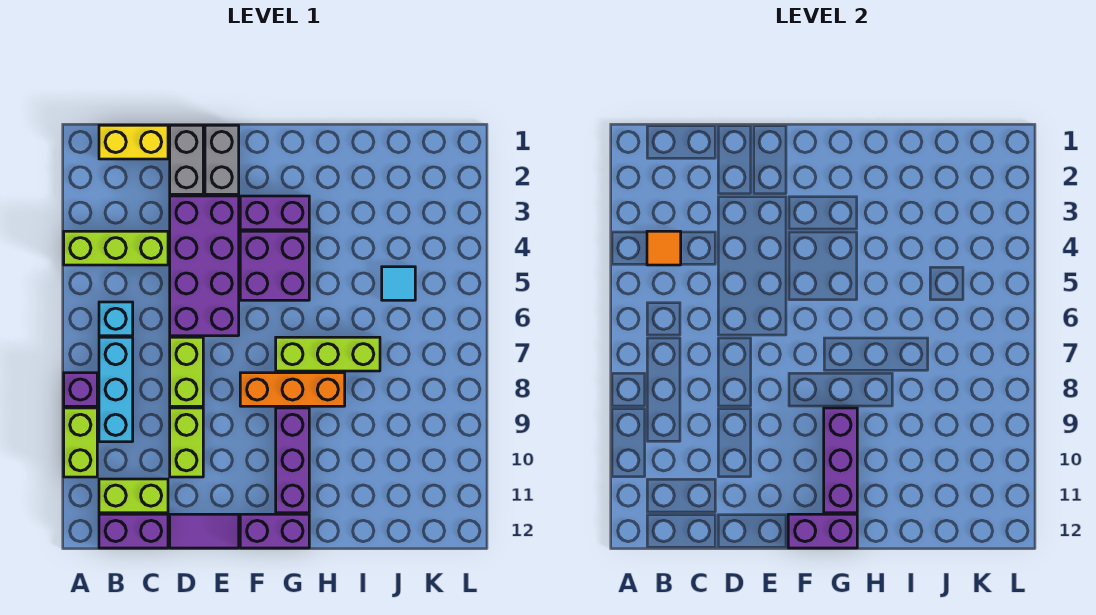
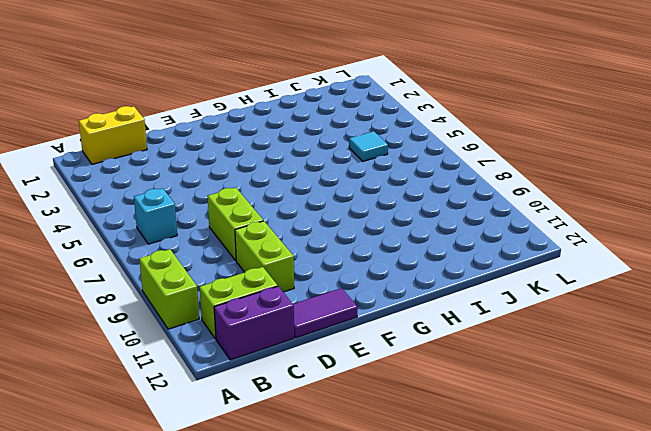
none -> lime 1x3 brick [64,231,168,265]
none -> purple 1x1 brick [64,373,97,406]
none -> cyan 1x3 brick [99,337,133,442]

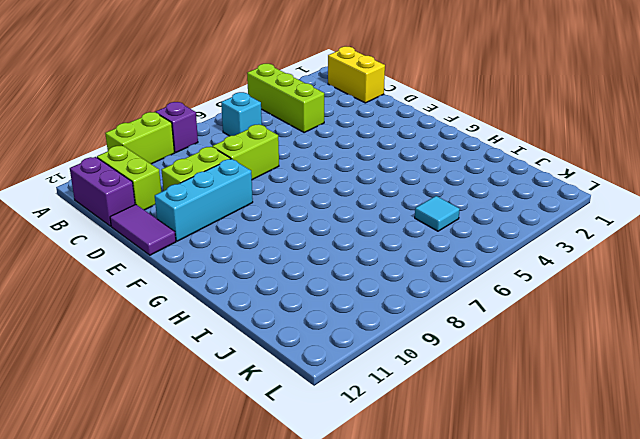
cyan 1x3 brick [155,159,253,241] -> cyan 1x3 brick moved to [99,337,133,442]
none -> grey 1x2 brick [170,125,203,194]
none -> purple 2x4 brick [170,196,239,336]
none -> grey 1x2 brick [205,125,239,194]

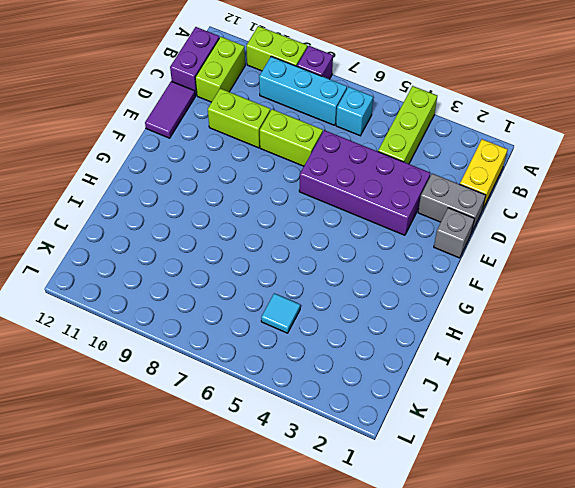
grey 1x1 brick [434,208,474,258] -> grey 1x2 brick [205,125,239,194]
none -> purple 1x2 brick [240,196,309,230]
none -> purple 2x2 brick [240,231,309,300]
none -> orange 1x3 brick [240,373,345,406]

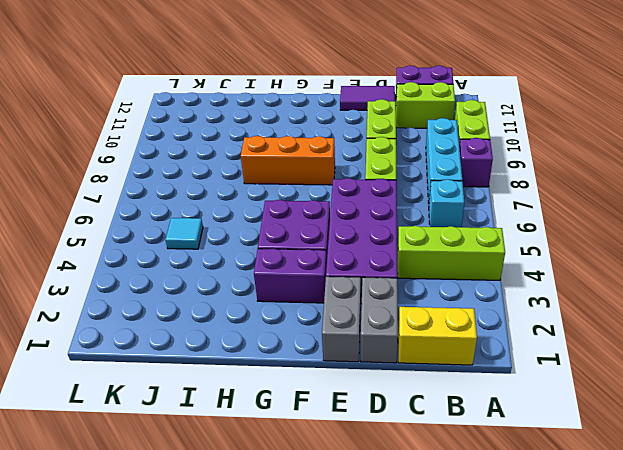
none -> purple 1x2 brick [240,514,309,548]
none -> lime 1x3 brick [276,337,380,371]
none -> purple 1x3 brick [276,408,309,513]

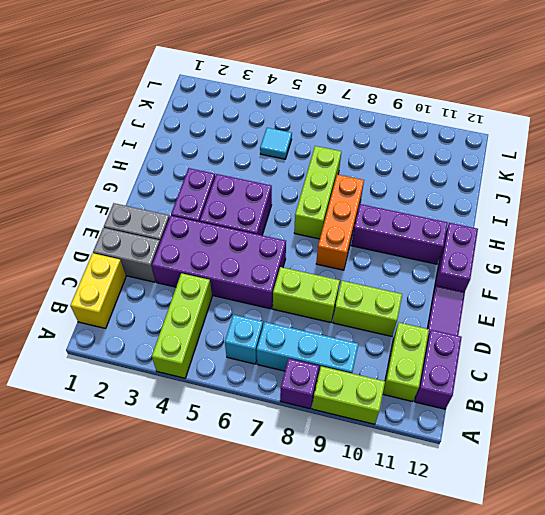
none -> orange 1x1 tile [647,231,681,265]
none -> purple 1x2 brick [788,514,857,548]
none -> purple 1x3 brick [824,408,857,513]

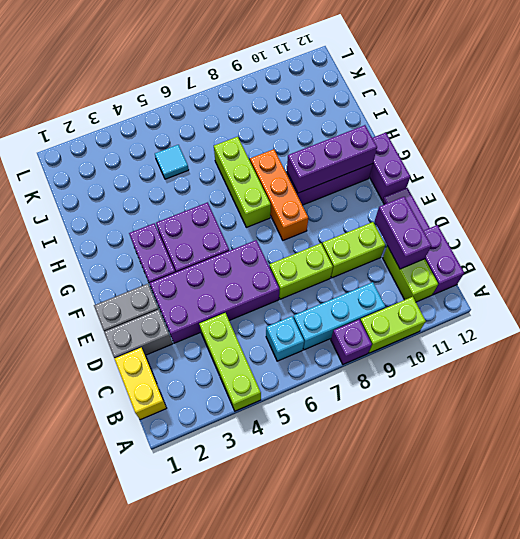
purple 1x2 brick [375,197,431,269] -> purple 1x2 brick moved to [788,514,857,548]
none -> orange 1x1 tile [647,231,681,265]

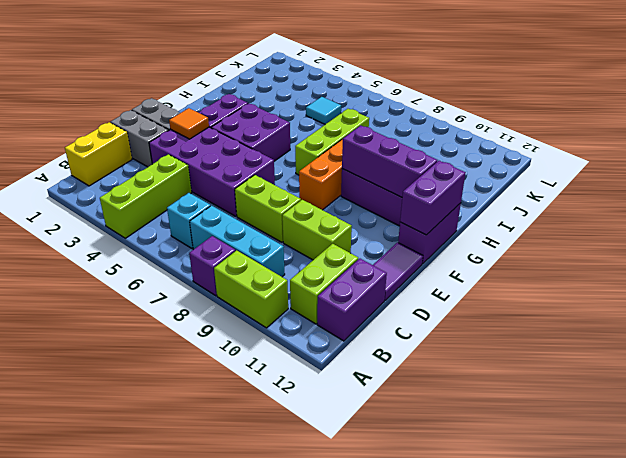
orange 1x1 tile [169,108,209,139] -> orange 1x1 tile moved to [647,231,681,265]

